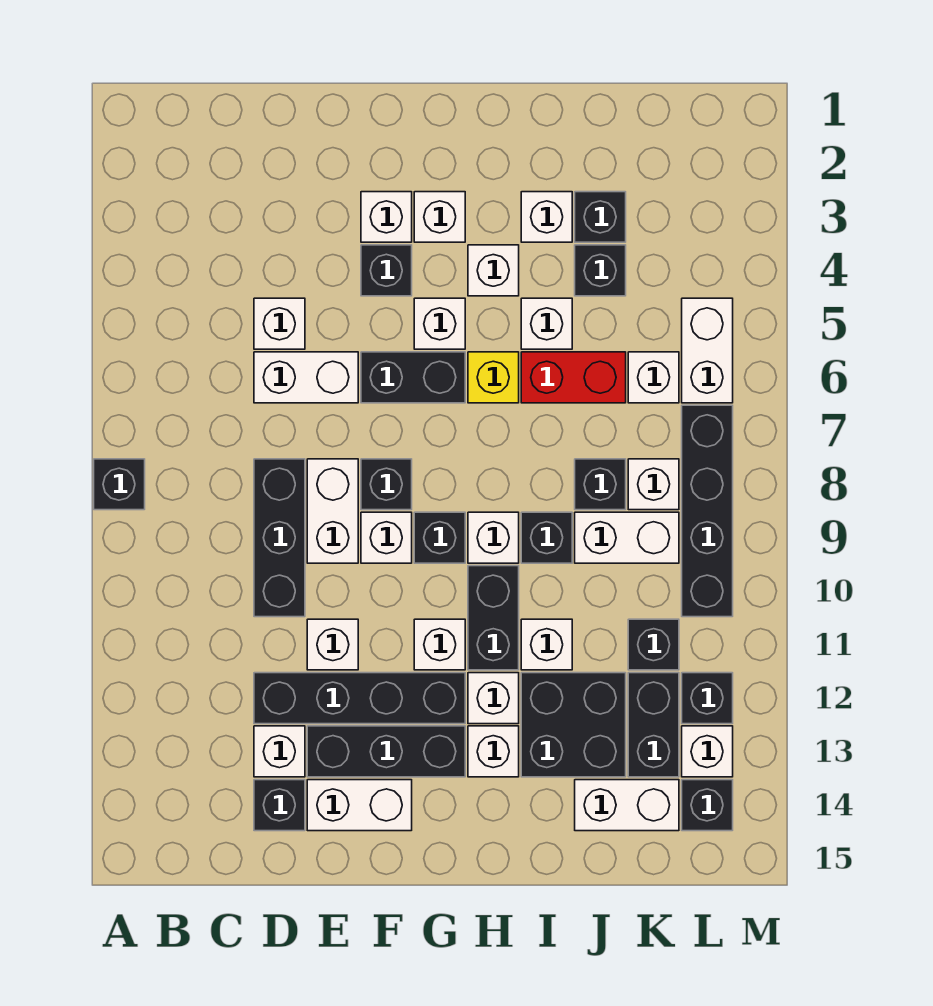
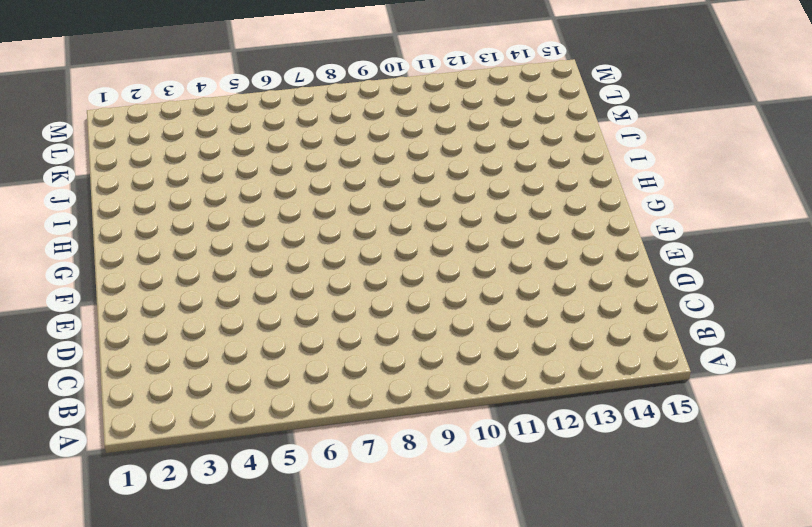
none -> black 1x1 brick [94,459,145,510]
none -> white 1x1 brick [254,298,305,349]
none -> white 1x2 brick [254,352,358,403]
none -> black 1x3 brick [254,459,305,617]

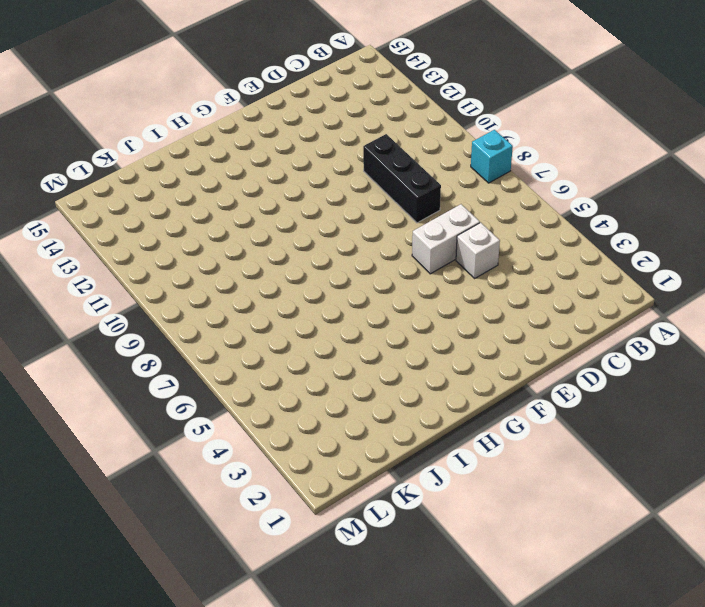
cyan 1x1 brick [471,130,513,183] -> black 1x1 brick [94,459,145,510]
none -> black 1x4 brick [254,673,465,724]
none -> white 1x1 brick [254,726,305,777]
none -> black 1x1 brick [254,780,305,831]
none -> white 1x2 brick [307,459,358,563]

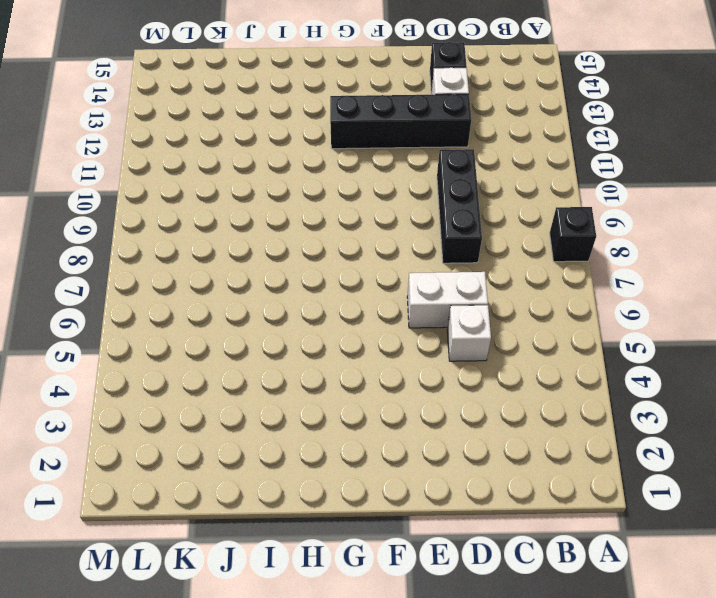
none -> white 1x2 brick [307,459,358,563]
none -> white 1x1 brick [307,619,358,670]
none -> black 1x3 brick [307,726,465,777]
none -> white 1x2 brick [307,780,412,831]

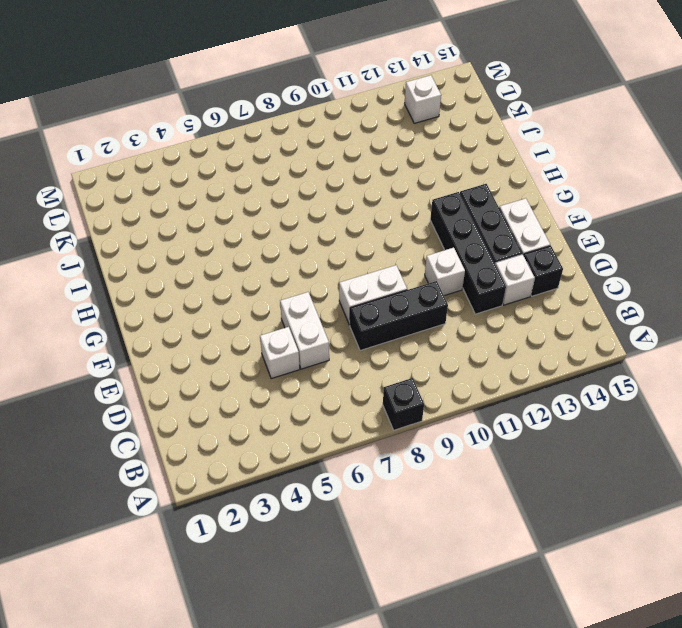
none -> white 1x1 brick [361,192,412,242]
none -> black 1x1 brick [361,245,412,296]
none -> black 1x2 brick [361,352,465,403]
none -> black 1x1 brick [361,459,412,510]

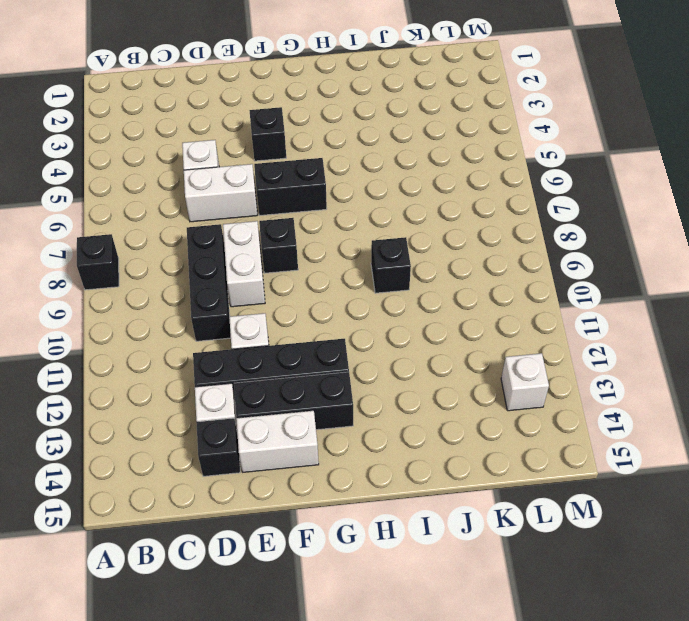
none -> white 1x1 brick [361,192,412,242]
none -> white 1x1 brick [361,512,412,563]
none -> white 1x1 brick [414,192,465,242]
none -> white 1x1 brick [414,298,465,349]

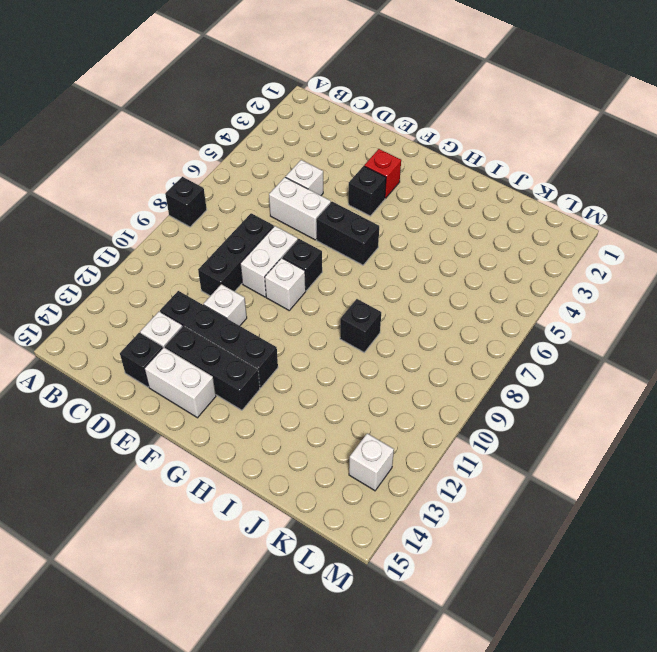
red 1x1 brick [364,149,401,198] -> white 1x1 brick [361,192,412,242]
none -> white 1x1 brick [414,192,465,242]
none -> white 1x1 brick [414,298,465,349]
none -> black 1x1 brick [414,512,465,563]
none -> white 1x1 brick [414,619,465,670]

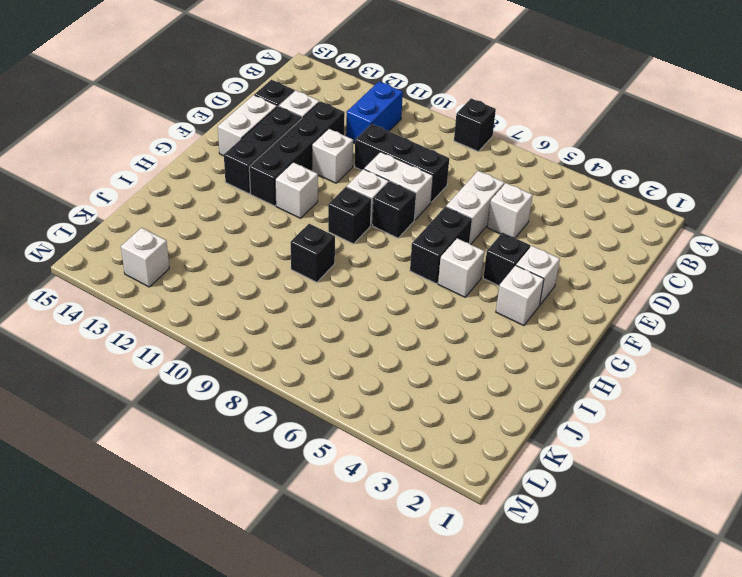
blue 1x2 brick [346,82,403,143] -> none
none -> white 1x1 brick [468,245,519,296]
none -> yellow 1x1 brick [468,352,519,403]
none -> white 1x1 brick [468,512,519,563]
none -> black 1x2 brick [468,566,519,670]

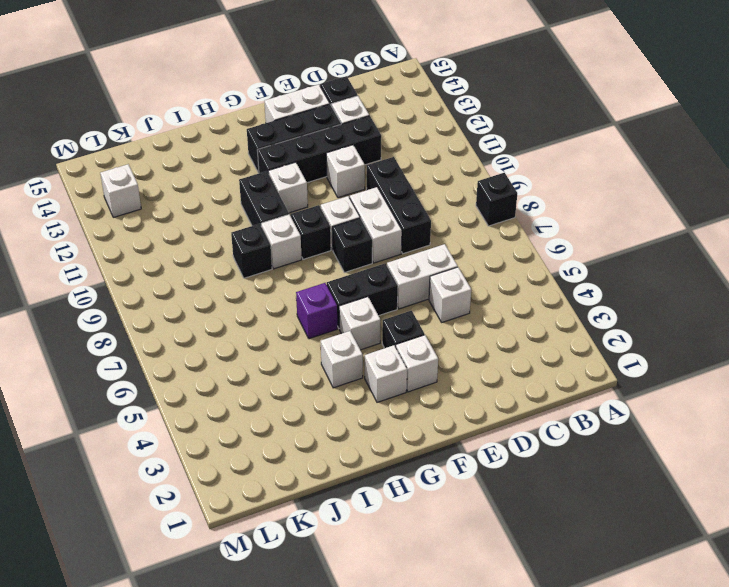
purple 1x1 brick [296,283,337,339] -> yellow 1x1 brick [468,352,519,403]
none -> white 1x1 brick [468,673,519,724]
none -> white 1x1 brick [468,726,519,777]
none -> white 1x1 brick [521,192,572,242]
none -> white 1x1 brick [521,298,572,349]

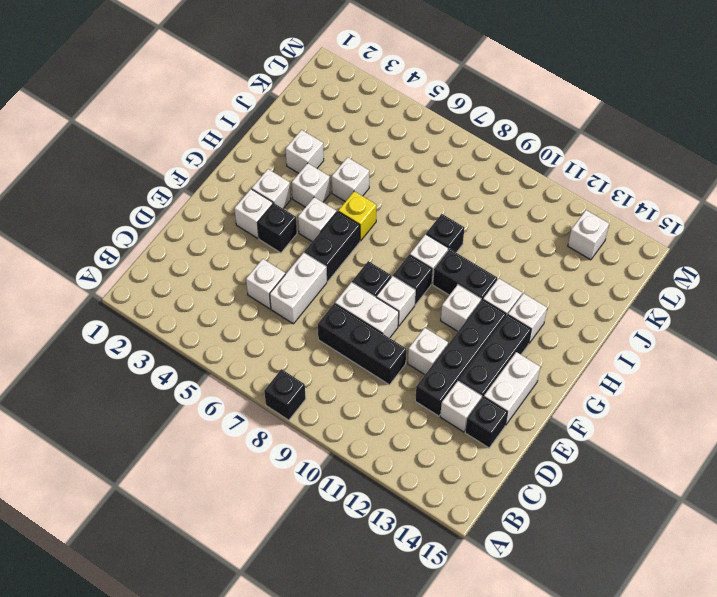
none -> red 1x2 brick [521,352,626,403]
none -> white 1x1 brick [521,619,572,670]
none -> black 2x2 brick [521,673,626,777]
none -> black 1x1 brick [575,192,626,242]

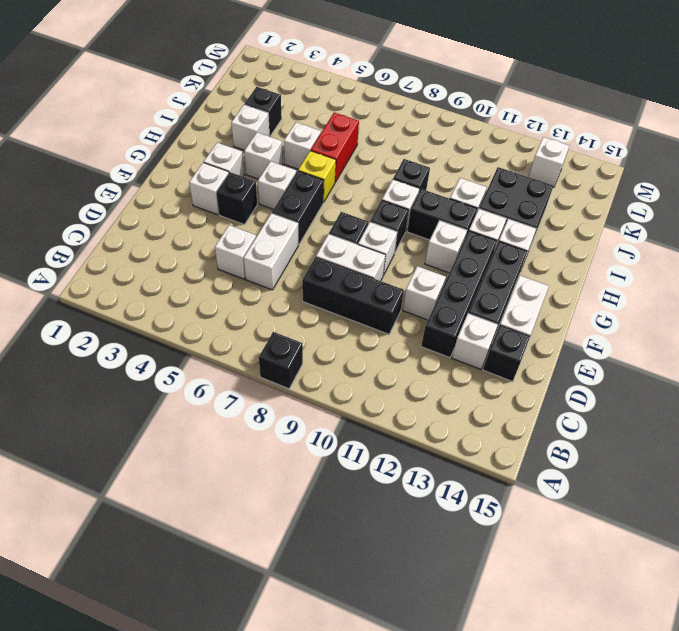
none -> black 1x1 brick [575,245,626,296]
none -> black 1x1 brick [575,459,626,510]
none -> white 1x2 brick [575,512,679,563]
none -> white 1x2 brick [575,780,679,831]

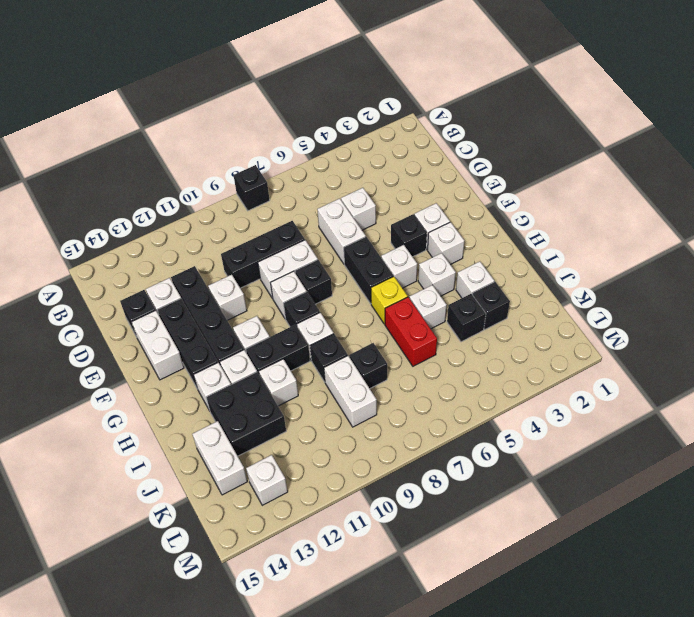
none -> white 1x1 brick [628,352,679,403]
none -> white 1x1 brick [628,459,679,510]
none -> black 1x1 brick [628,619,679,670]
none -> black 1x2 brick [628,673,679,777]

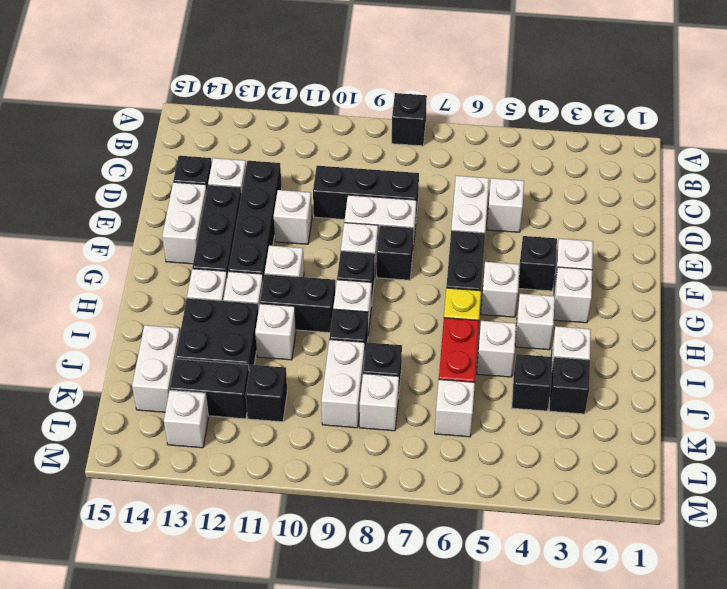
none -> white 1x2 brick [682,298,733,403]
none -> black 1x4 brick [682,405,733,617]
none -> black 1x1 brick [682,673,733,724]
none -> black 1x1 brick [682,780,733,831]

